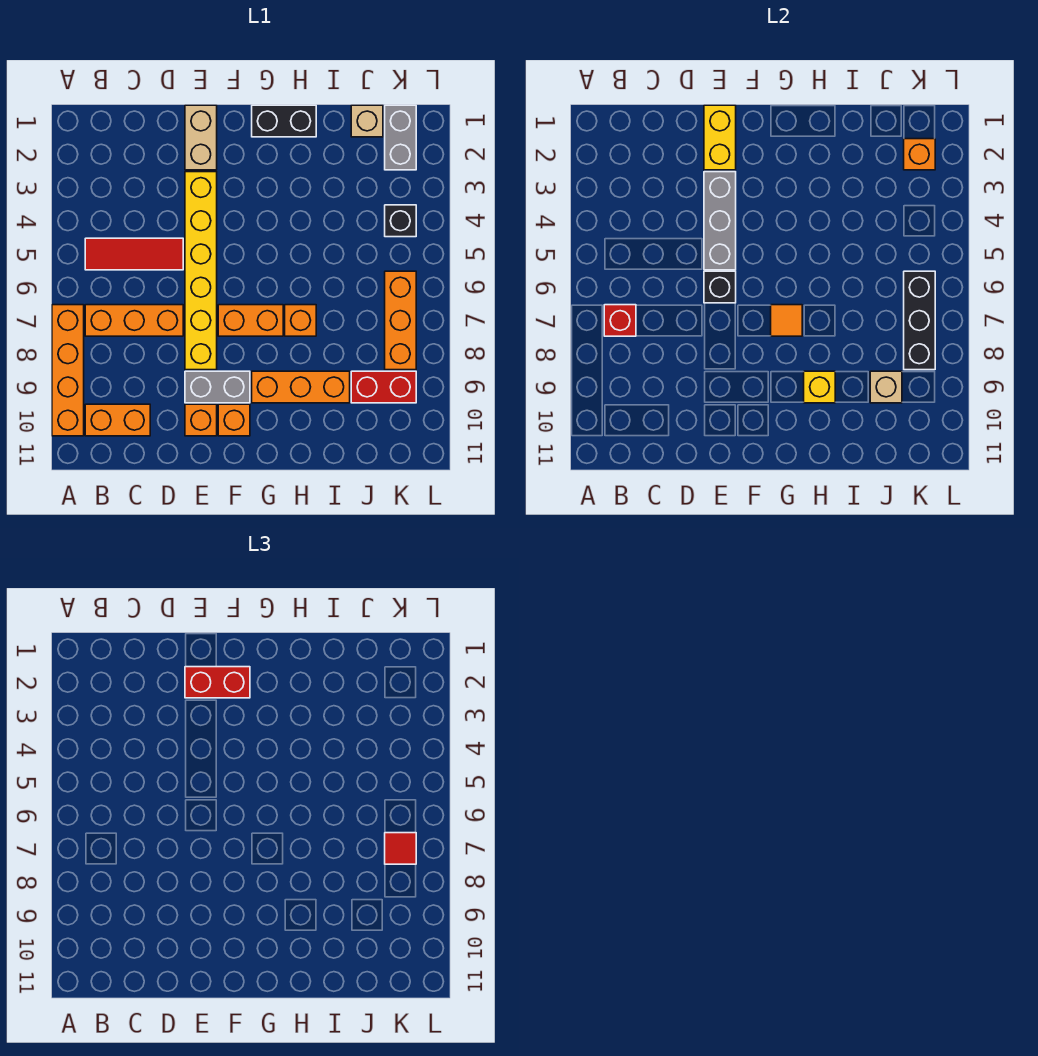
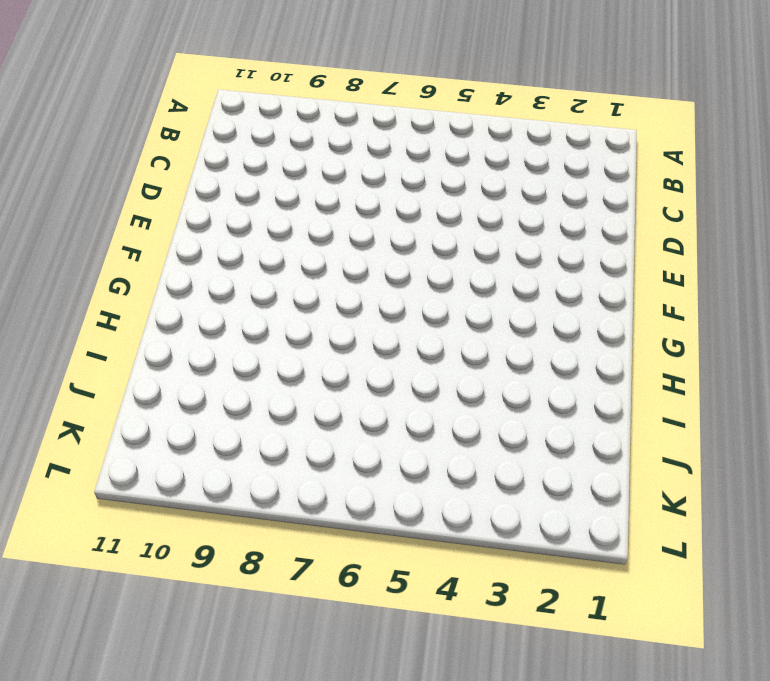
none -> orange 1x4 brick [52,305,84,436]
none -> red 1x3 tile [85,238,183,270]
none -> orange 1x3 brick [85,305,183,336]

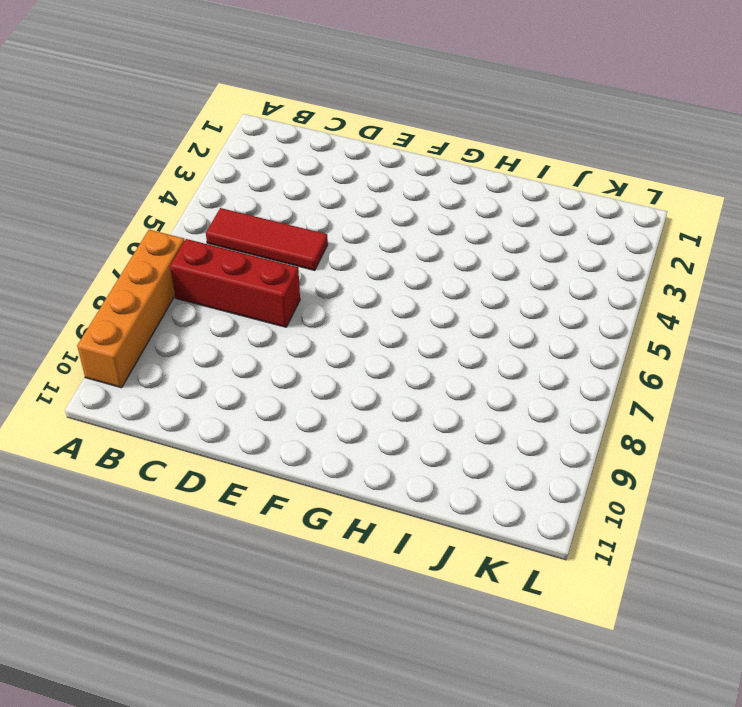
red 1x3 brick [170,239,300,327] -> orange 1x3 brick [85,305,183,336]
none -> orange 1x2 brick [85,404,150,436]
none -> tan 1x2 brick [185,105,217,170]
none -> yellow 1x6 brick [185,172,217,370]

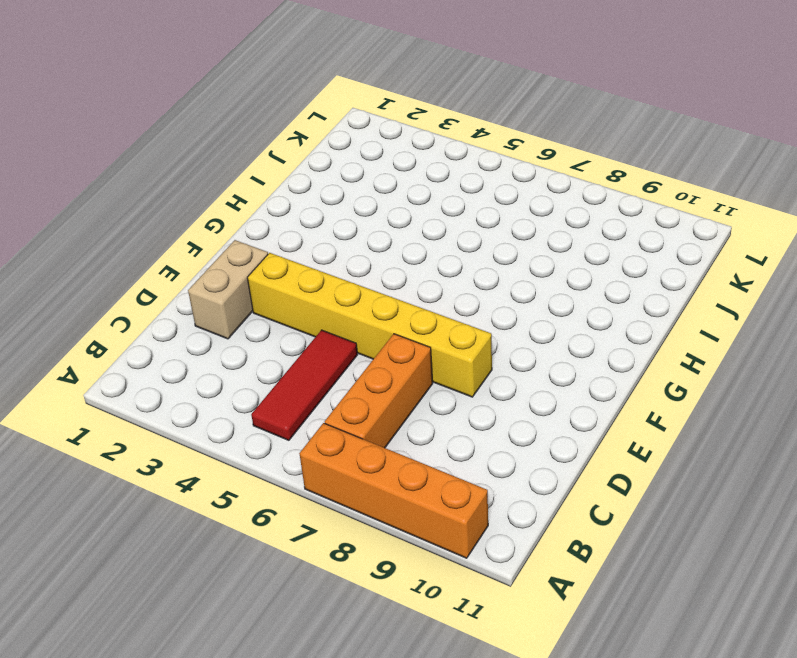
tan 1x2 brick [188,240,268,339] -> tan 1x2 brick turned to [185,105,217,170]
none -> orange 1x2 brick [85,404,150,436]
none -> grey 1x2 brick [185,371,250,403]
none -> orange 1x1 brick [185,404,217,436]

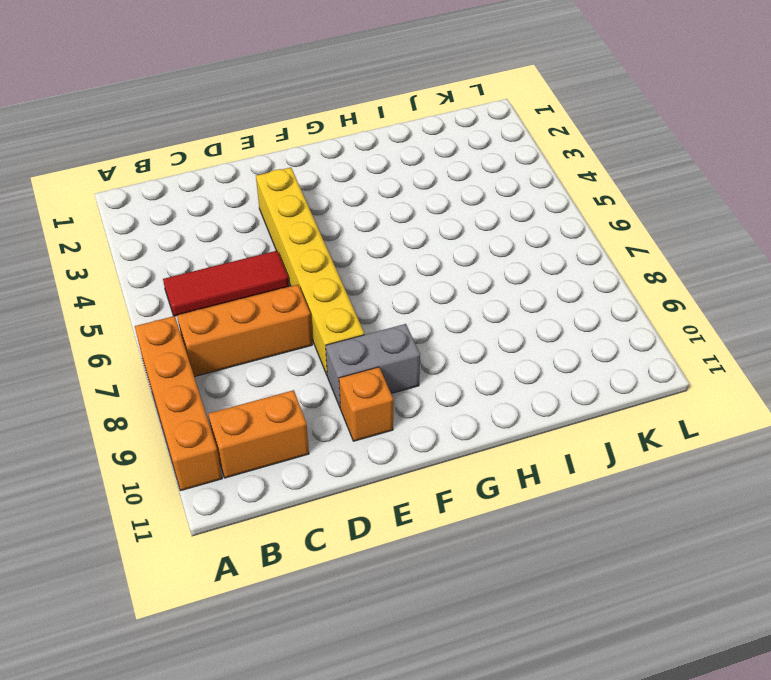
none -> tan 1x2 brick [185,105,217,170]
none -> orange 1x2 brick [218,305,283,336]
none -> orange 1x1 brick [218,404,250,436]

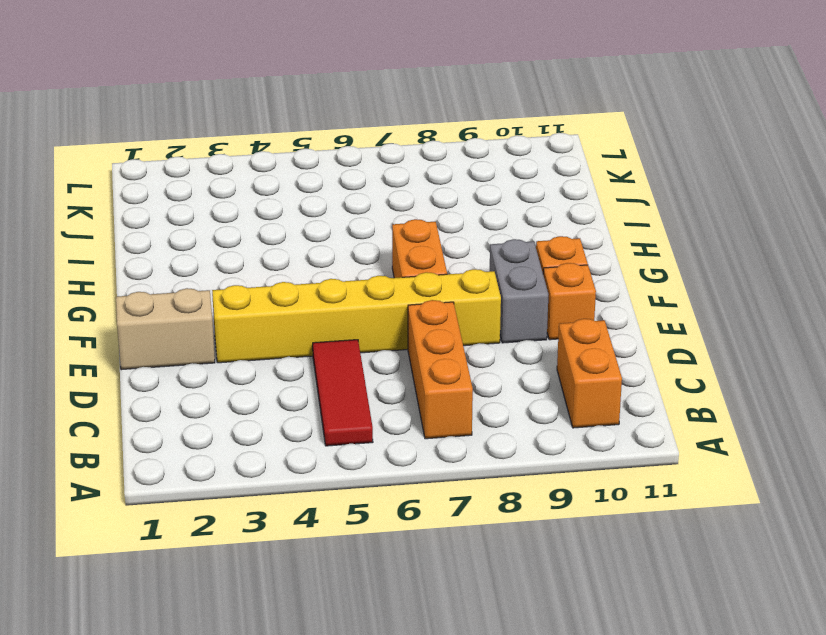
none -> orange 1x4 brick [52,305,84,436]
none -> black 1x2 brick [252,105,316,137]
none -> orange 1x3 brick [252,371,350,403]

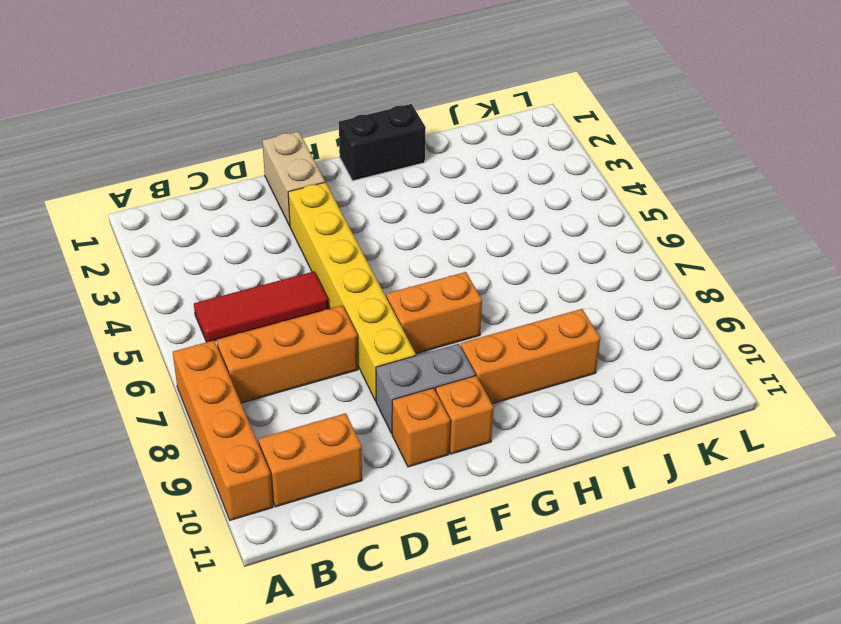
none -> orange 1x1 brick [285,305,316,336]
none -> tan 1x1 brick [351,105,383,137]
none -> red 1x2 brick [351,371,416,403]

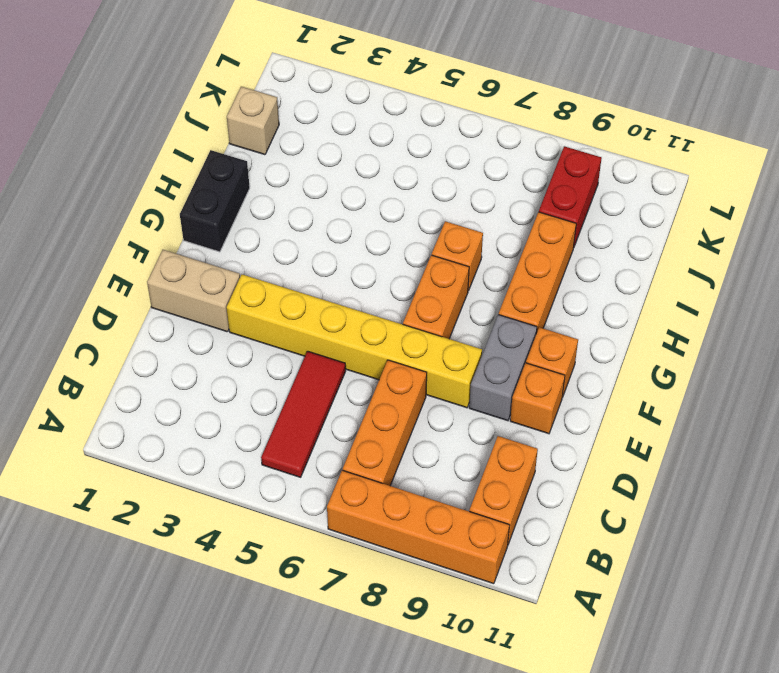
none -> grey 1x2 brick [385,105,416,170]
none -> black 1x1 brick [385,205,416,237]
none -> orange 1x3 brick [385,271,416,370]

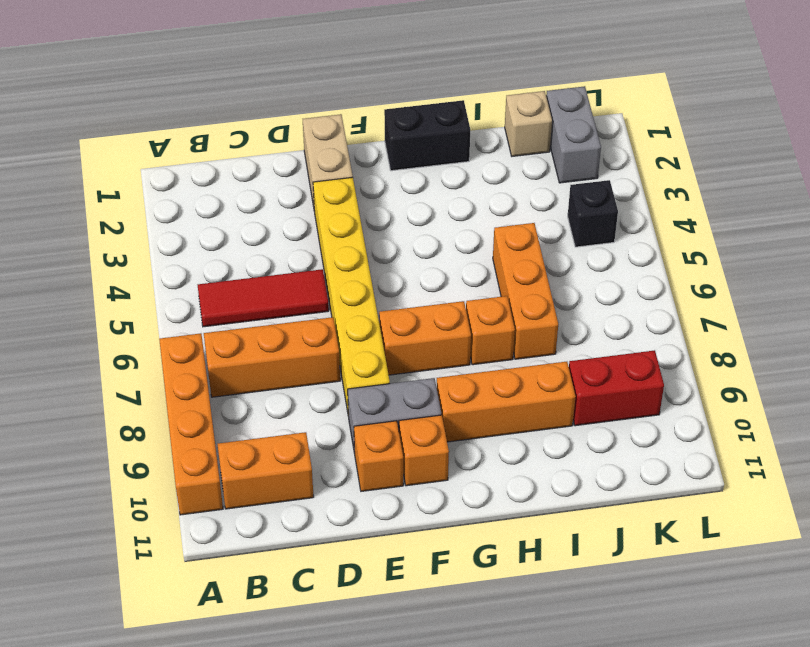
orange 1x3 brick [493,223,558,359] -> orange 1x3 brick moved to [385,271,416,370]
none -> red 1x1 brick [604,305,636,336]
none -> yellow 1x2 brick [704,105,736,170]
none -> grey 1x3 brick [704,172,736,270]

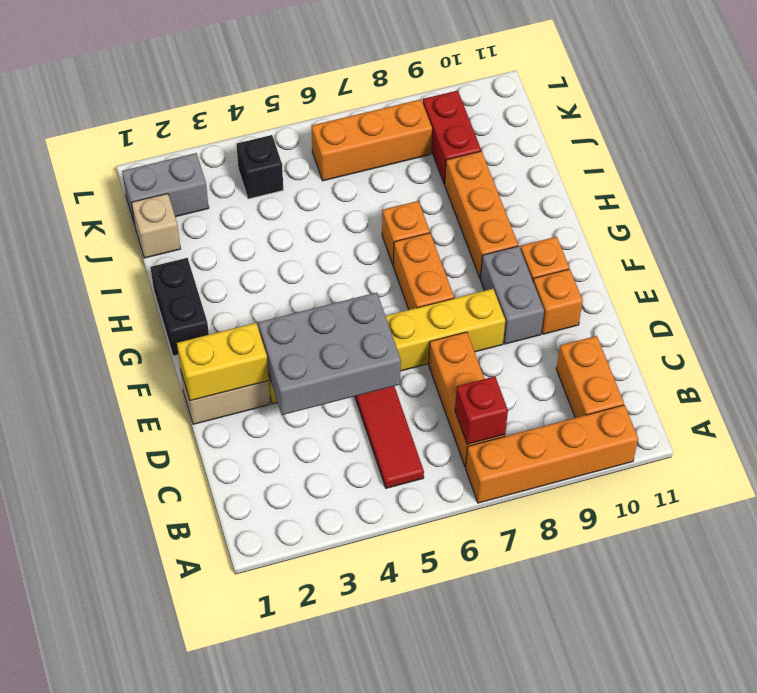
grey 2x3 brick [258,293,401,415] -> grey 1x3 brick [704,172,736,270]
none -> black 1x1 brick [704,271,736,303]
none -> orange 1x1 tile [771,305,802,336]
none -> yellow 1x1 brick [804,371,835,403]

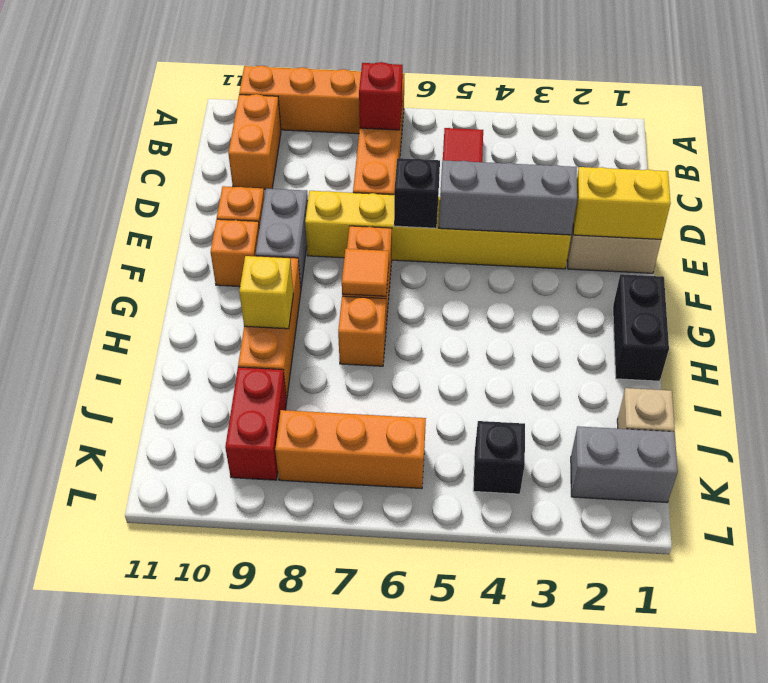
none -> tan 1x1 brick [870,371,902,403]
none -> orange 1x1 brick [904,139,935,170]
none -> black 1x3 brick [904,271,935,370]

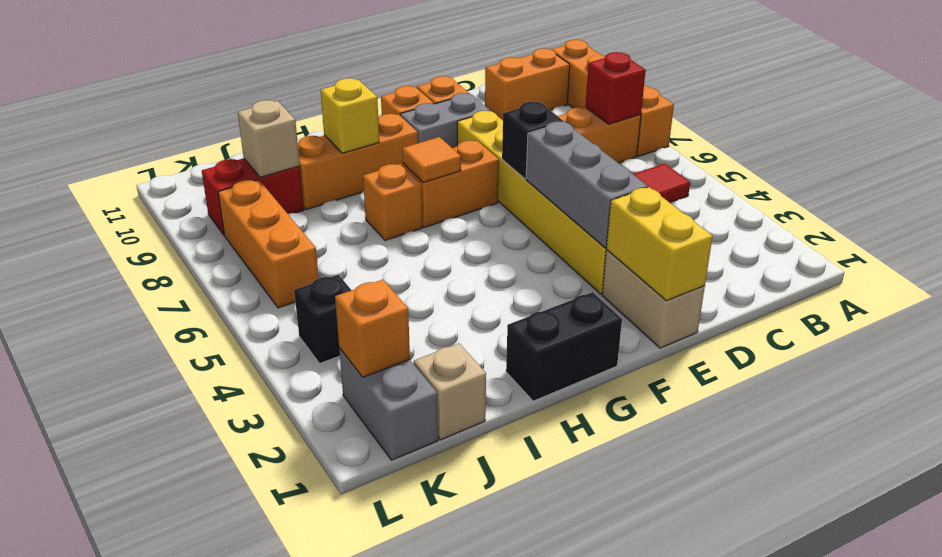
none -> black 1x3 brick [904,271,935,370]
none -> red 1x2 brick [185,667,250,698]
none -> red 1x1 tile [385,833,416,864]

